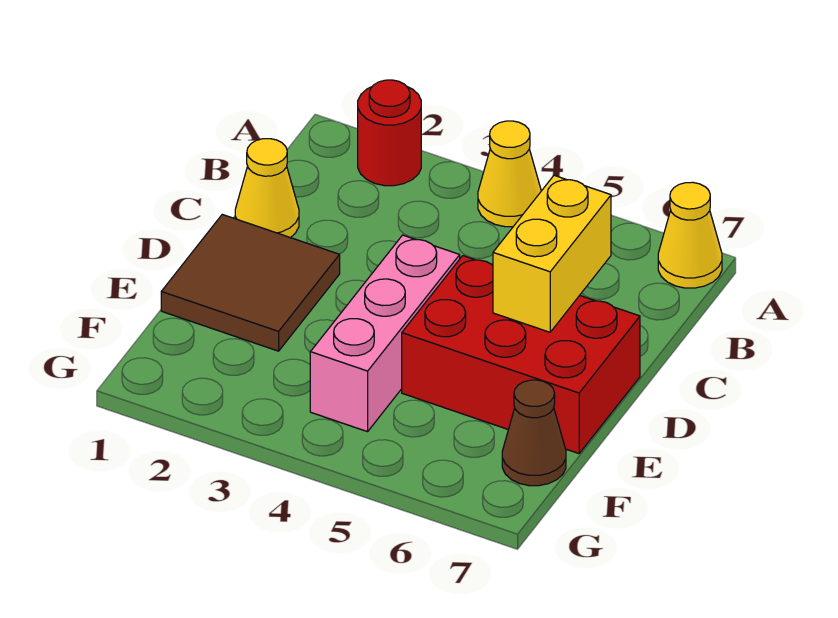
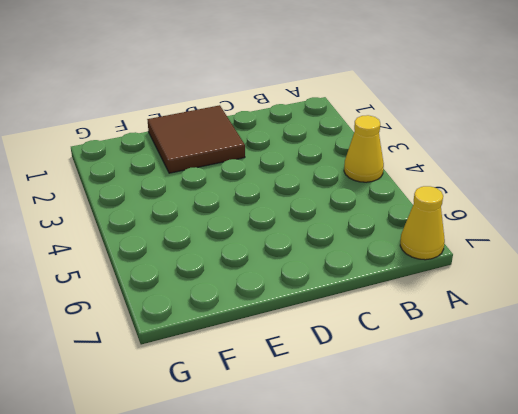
none -> red 1x1 round brick [358,80,421,186]
none -> yellow 1x1 cone [235,139,299,238]

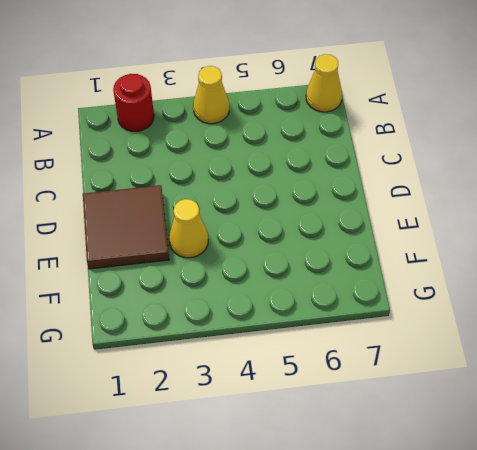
yellow 1x1 cone [169,199,208,258] -> yellow 1x1 cone moved to [235,139,299,238]
none -> pink 1x3 brick [310,235,460,432]
none -> red 2x3 brick [402,256,640,454]

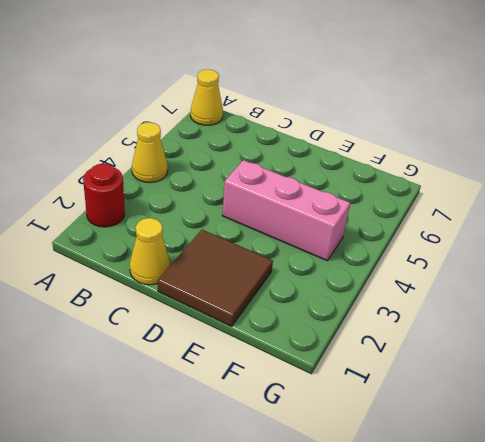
none -> red 2x3 brick [402,256,640,454]
none -> brown 1x1 cone [502,380,566,486]

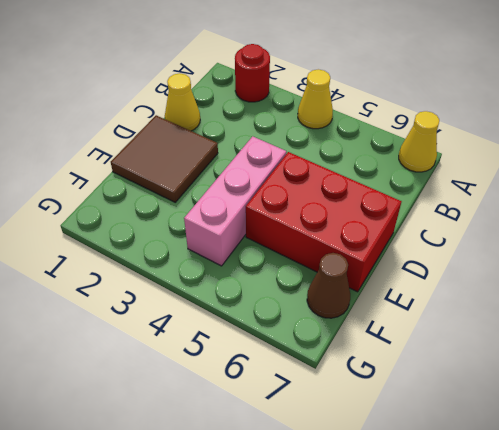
none -> yellow 1x2 brick [493,175,611,332]

